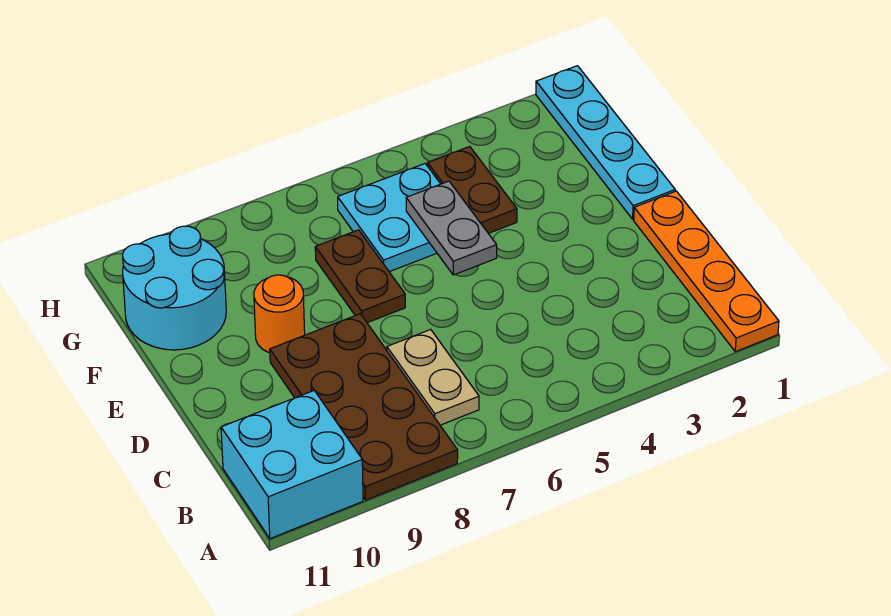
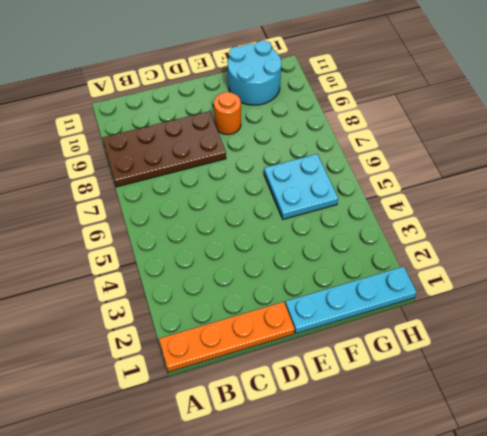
none -> cyan 2x2 brick [221,391,363,539]
none -> tan 1x2 plate [387,329,479,425]

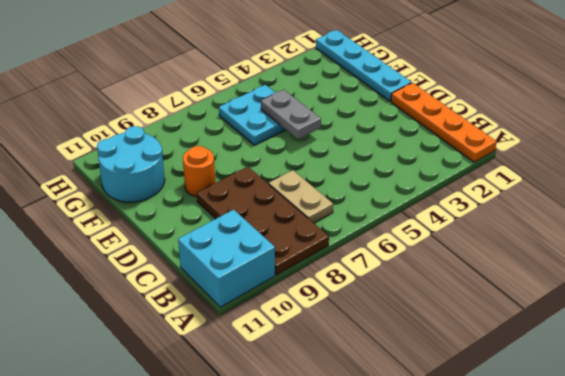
none -> brown 1x2 plate [315,230,405,323]
none -> brown 1x2 plate [427,147,517,233]

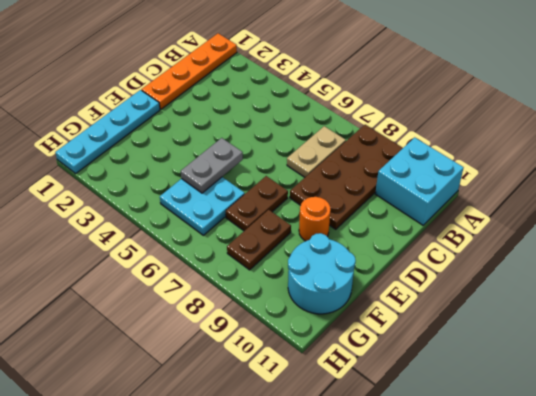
brown 1x2 plate [227,210,291,270] -> brown 1x2 plate moved to [427,147,517,233]

